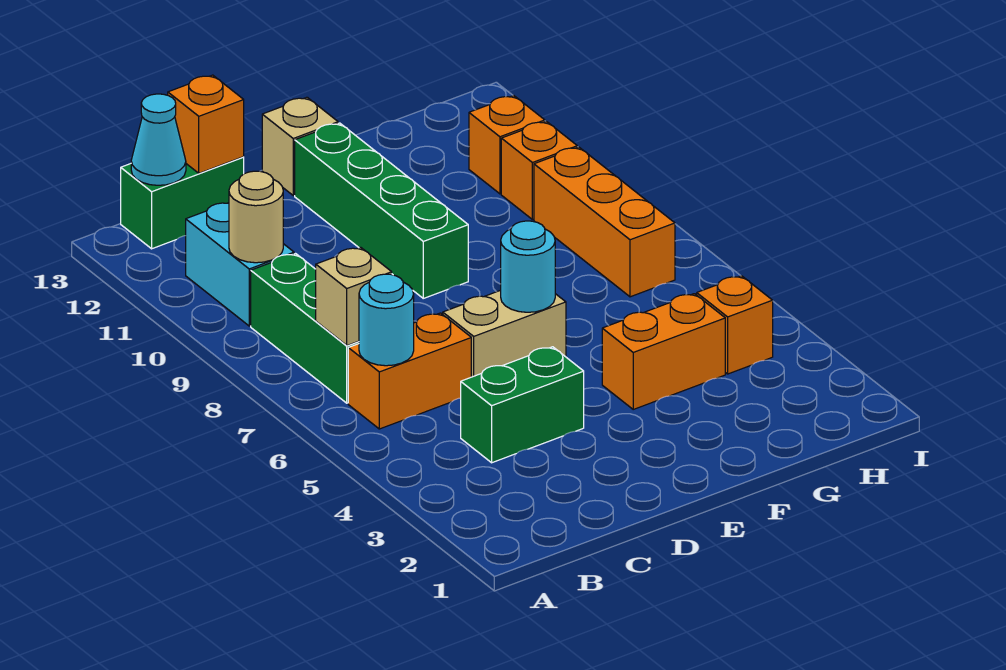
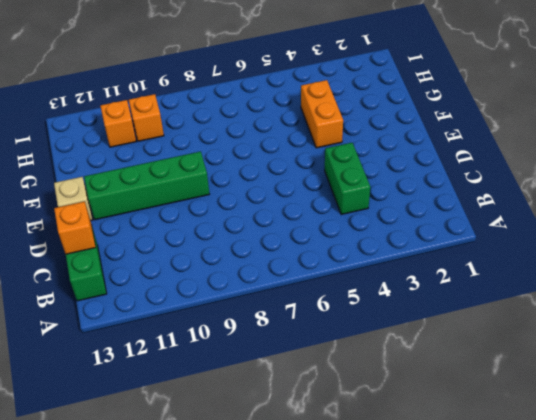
none -> orange 1x2 brick [348,313,471,429]
none -> green 1x3 brick [251,254,359,403]
none -> cyan 1x2 brick [186,203,294,326]

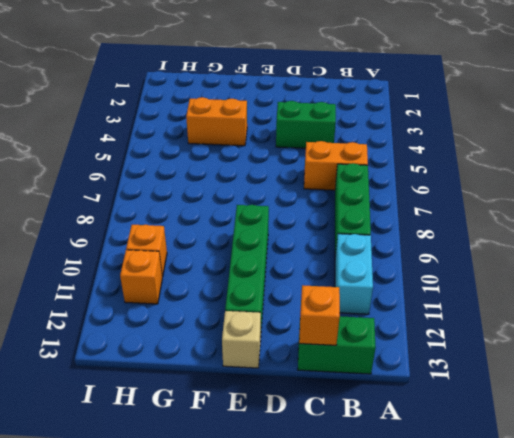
none -> tan 1x2 brick [443,290,566,377]
none -> orange 1x1 brick [697,276,773,374]
none -> orange 1x3 brick [534,147,675,297]

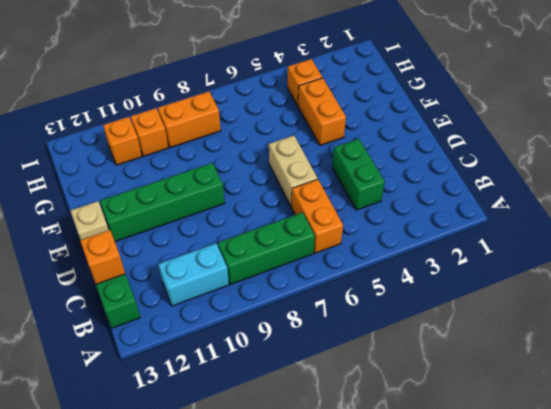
orange 1x2 brick [158,92,221,148] -> orange 1x3 brick [534,147,675,297]
none -> cyan 1x1 round brick [359,274,414,366]
none -> tan 1x1 brick [316,247,392,345]
none -> tan 1x1 round brick [229,171,283,263]

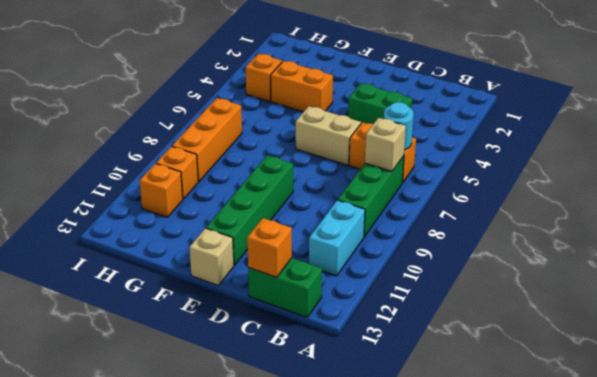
none -> tan 1x1 round brick [229,171,283,263]
none -> cyan 1x1 cone [131,94,186,185]
none -> cyan 1x1 round brick [501,221,555,312]

